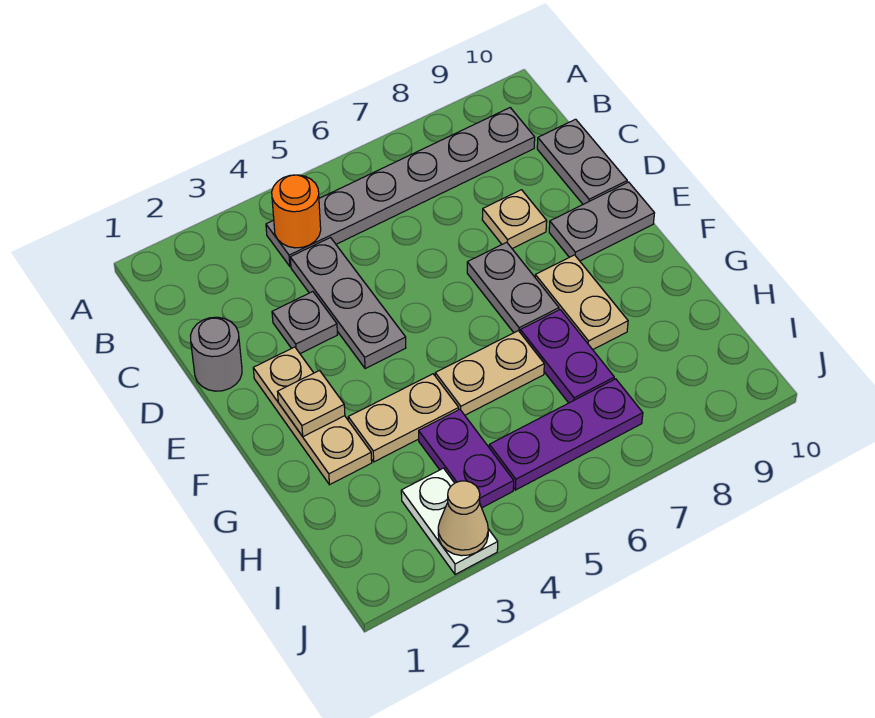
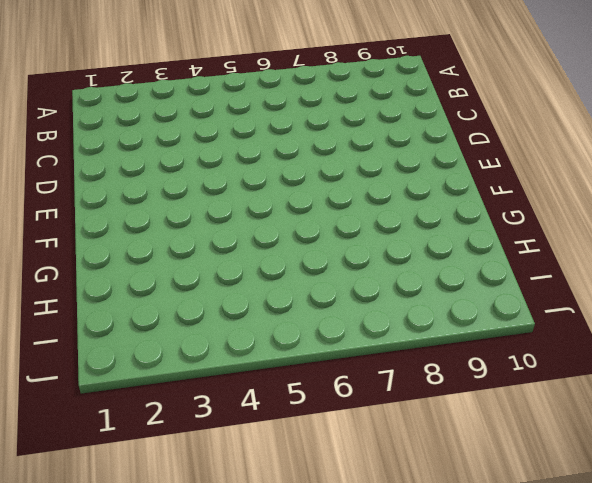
none -> grey 1x6 plate [266,108,535,266]
none -> grey 1x3 plate [290,238,406,369]
none -> grey 1x2 plate [537,119,627,204]

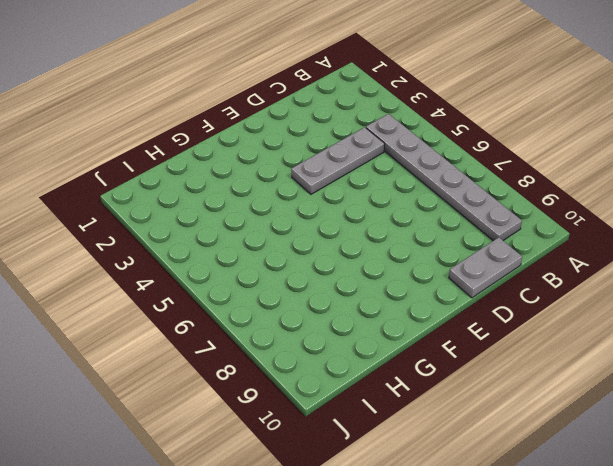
none -> grey 1x1 round brick [190,317,242,391]
none -> grey 1x1 plate [272,292,338,354]
none -> tan 1x1 plate [482,190,547,249]

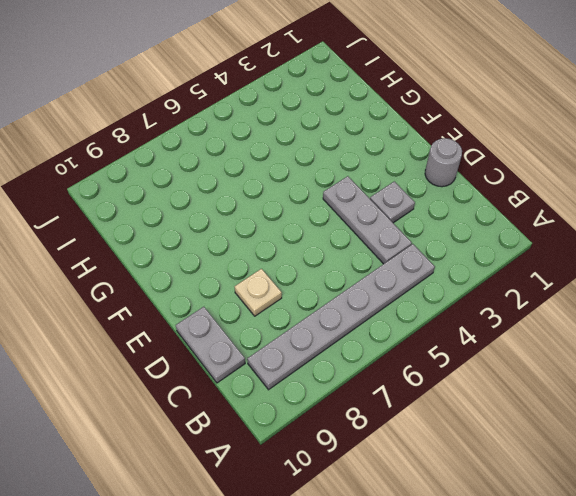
none -> tan 1x3 plate [253,347,372,485]
none -> grey 1x2 plate [467,242,559,333]
none -> grey 1x2 plate [549,182,654,261]

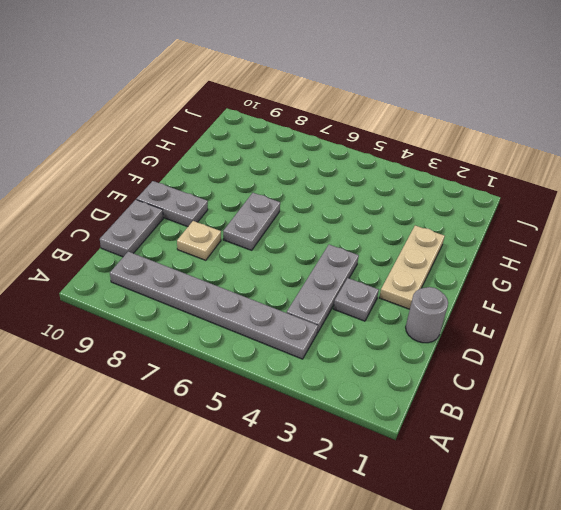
none -> tan 1x2 plate [535,255,628,350]
none -> tan 1x2 plate [348,374,459,462]
none -> tan 1x2 plate [435,331,544,415]

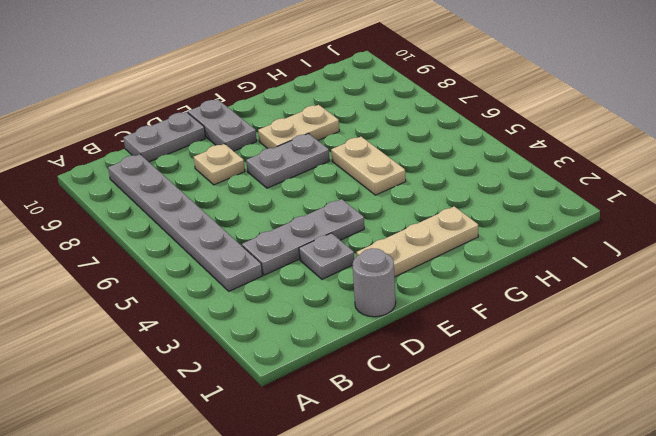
none -> tan 1x2 plate [348,374,459,462]
none -> purple 1x2 plate [520,310,614,403]
none -> purple 1x2 plate [419,409,514,508]

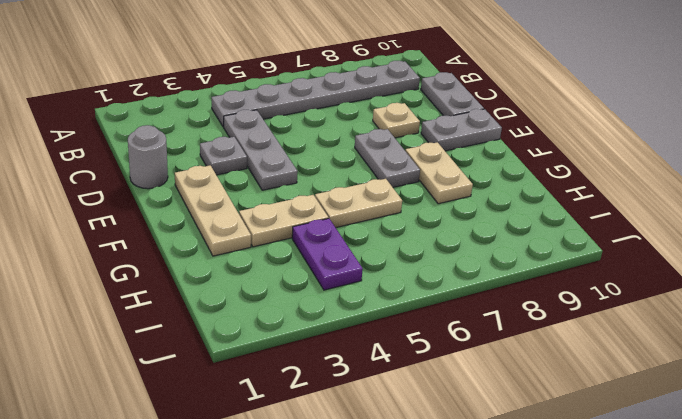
none -> purple 1x2 plate [520,310,614,403]
none -> white 1x2 plate [401,468,498,574]
none -> purple 1x3 plate [489,379,643,490]

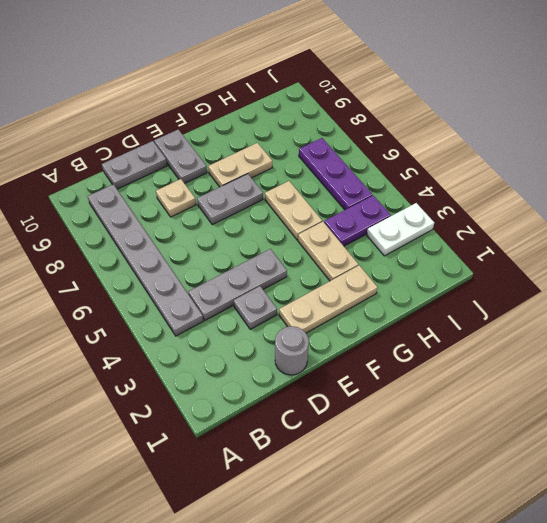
none -> purple 1x2 plate [520,310,614,403]
none -> orange 1x1 round brick [272,175,321,248]
none -> tan 1x1 plate [278,371,345,437]

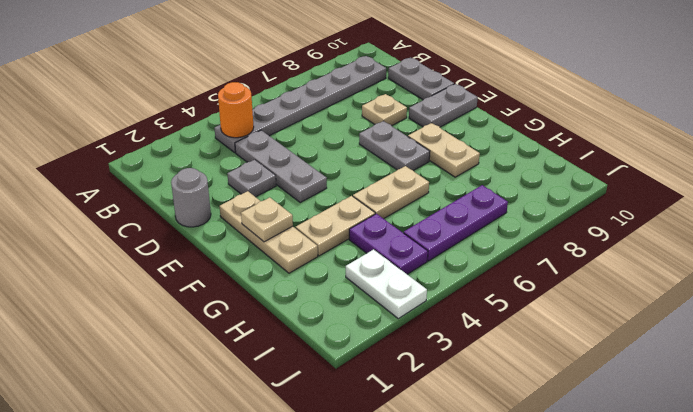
none -> purple 1x2 plate [520,310,614,403]
none -> tan 1x1 cone [438,481,488,556]

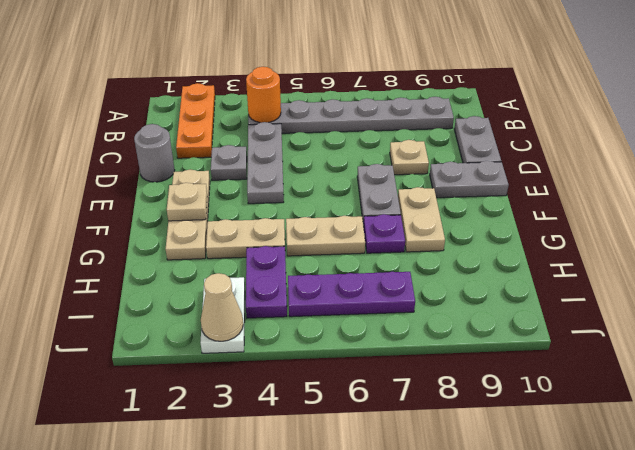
orange 1x3 plate [176,83,215,158] -> none
purple 1x1 plate [363,214,405,253] -> purple 1x2 plate [520,310,614,403]

